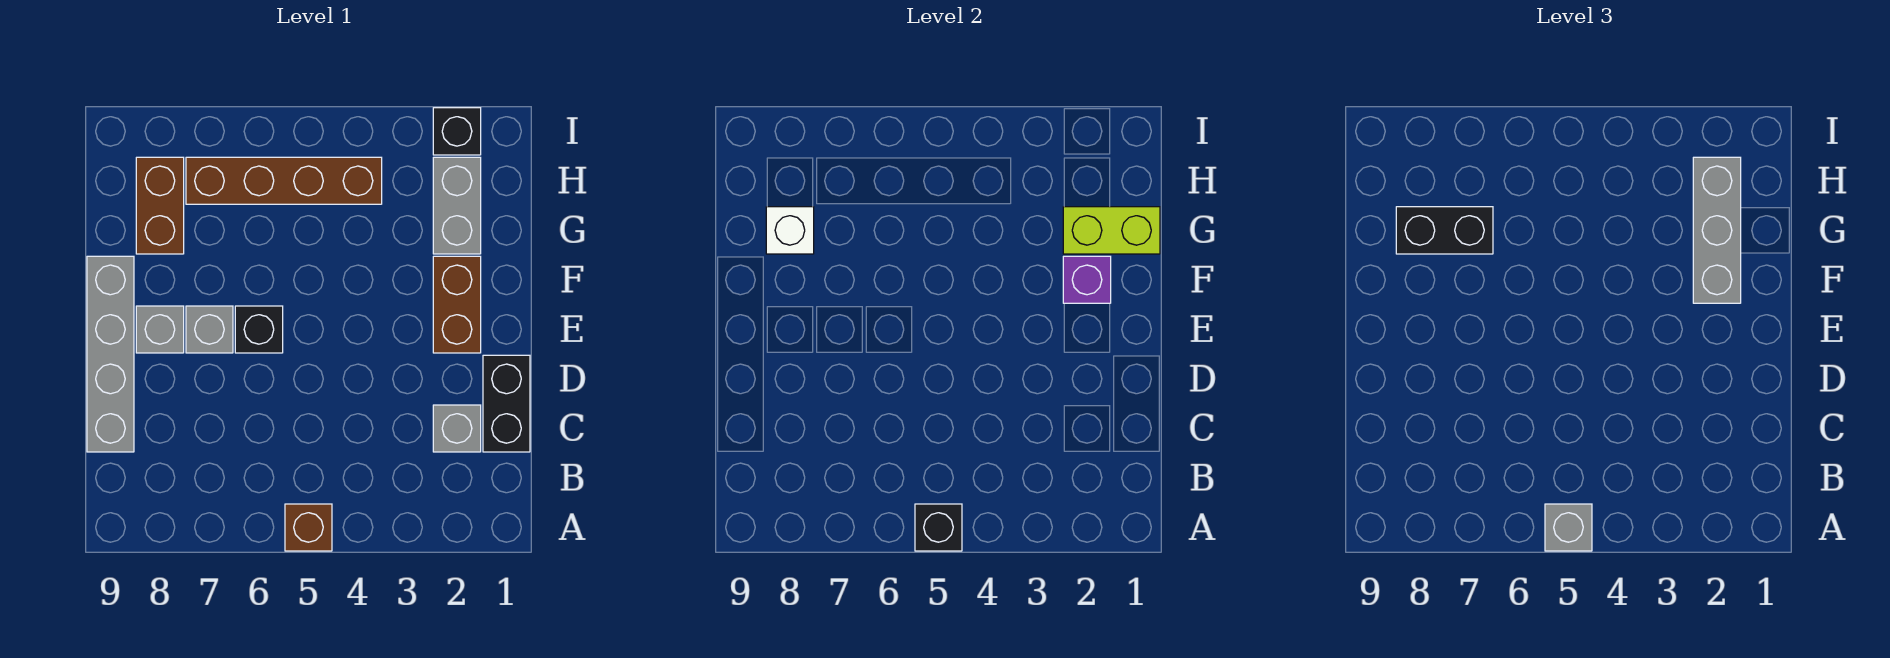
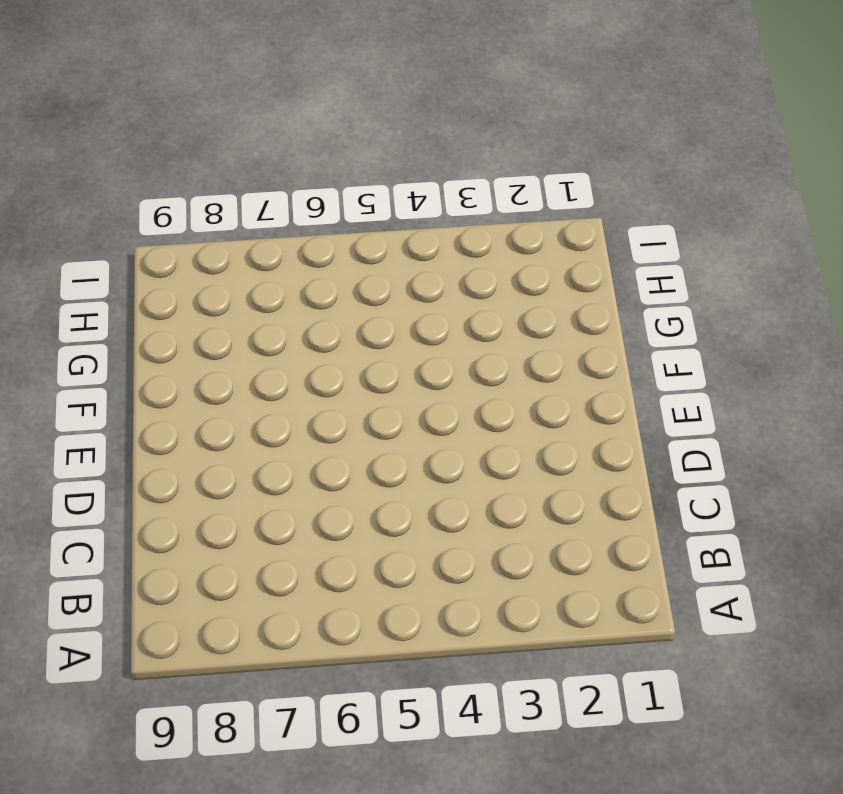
none -> brown 1x1 brick [285,504,332,551]
none -> black 1x2 brick [483,355,530,452]
none -> grey 1x1 brick [433,405,481,452]

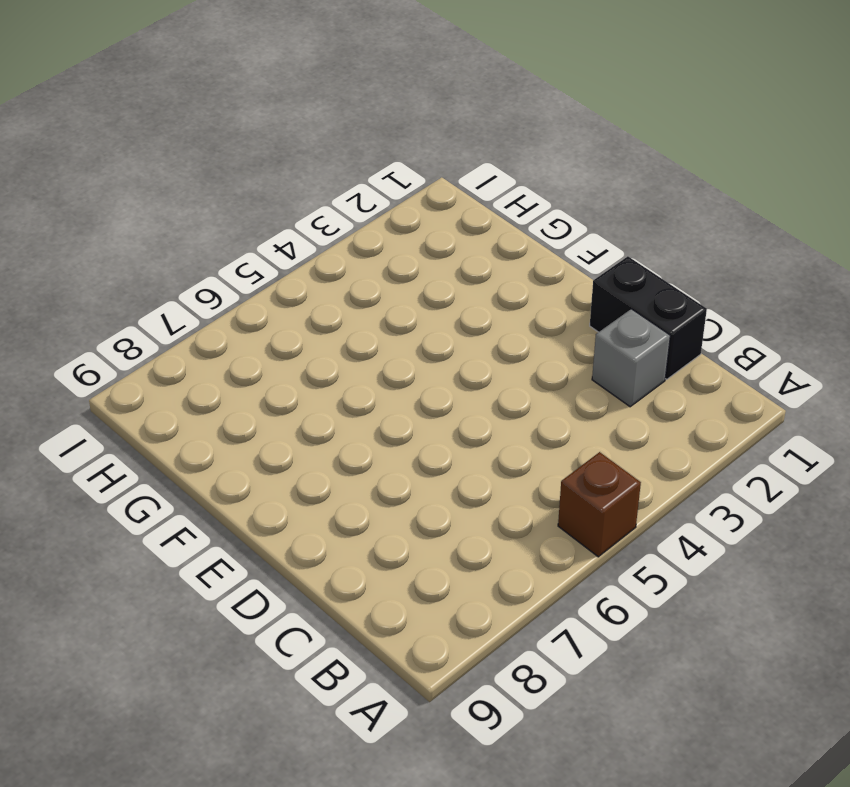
none -> grey 1x4 brick [87,256,134,452]
none -> brown 1x2 brick [433,256,481,353]
none -> black 1x1 brick [235,306,283,353]

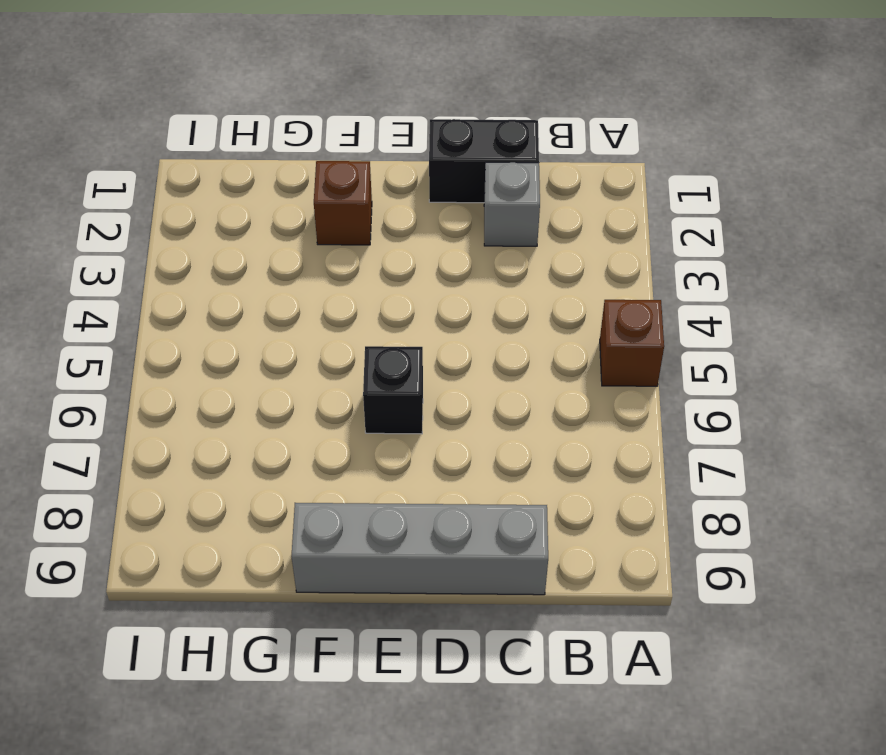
brown 1x1 brick [314,161,372,245] -> brown 1x2 brick [433,256,481,353]
none -> grey 1x1 brick [186,306,233,353]
none -> grey 1x1 brick [136,306,184,353]
none -> grey 1x2 brick [433,157,481,254]

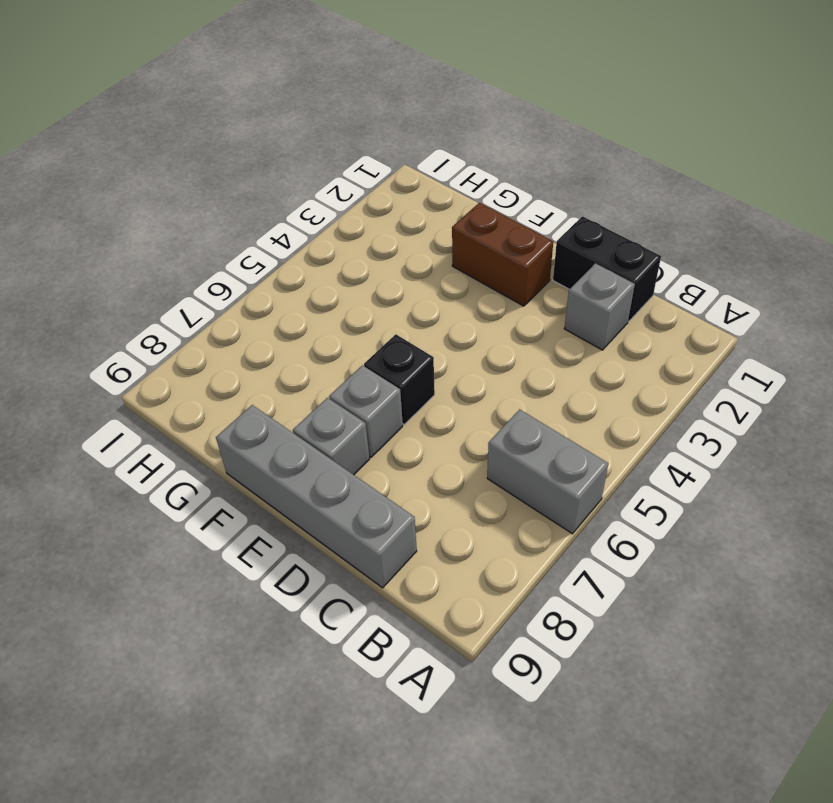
grey 1x2 brick [487,409,608,534] -> grey 1x2 brick moved to [433,157,481,254]
none -> brown 1x1 brick [285,504,332,551]
none -> brown 1x2 brick [136,157,184,254]
none -> brown 1x4 brick [186,157,382,204]

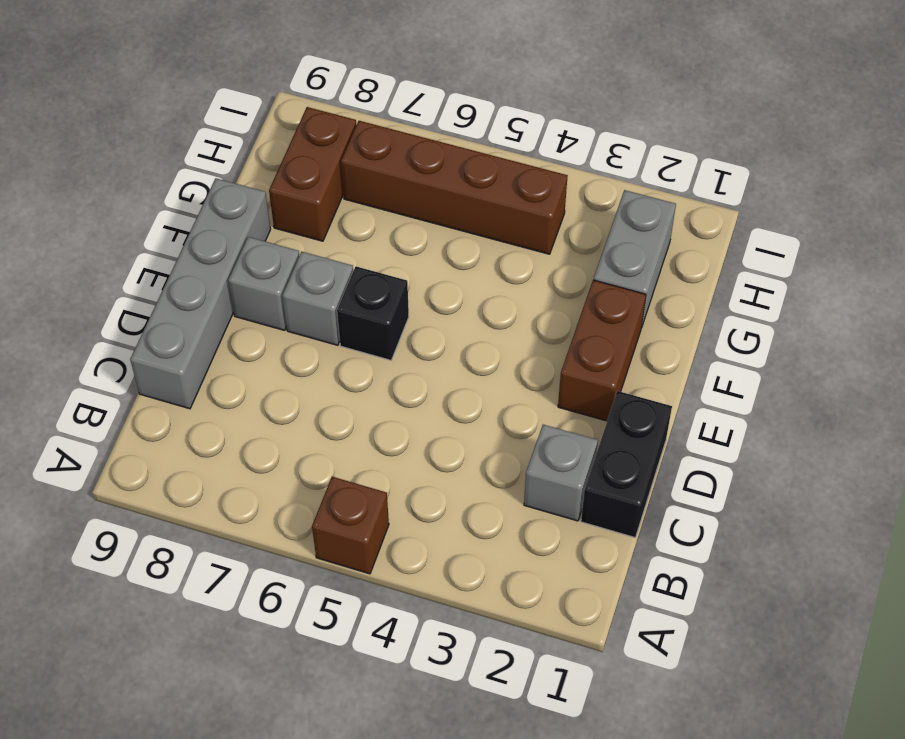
none -> black 1x1 brick [433,108,481,155]
none -> black 1x1 brick [915,504,962,551]
none -> purple 1x1 brick [1063,256,1111,303]

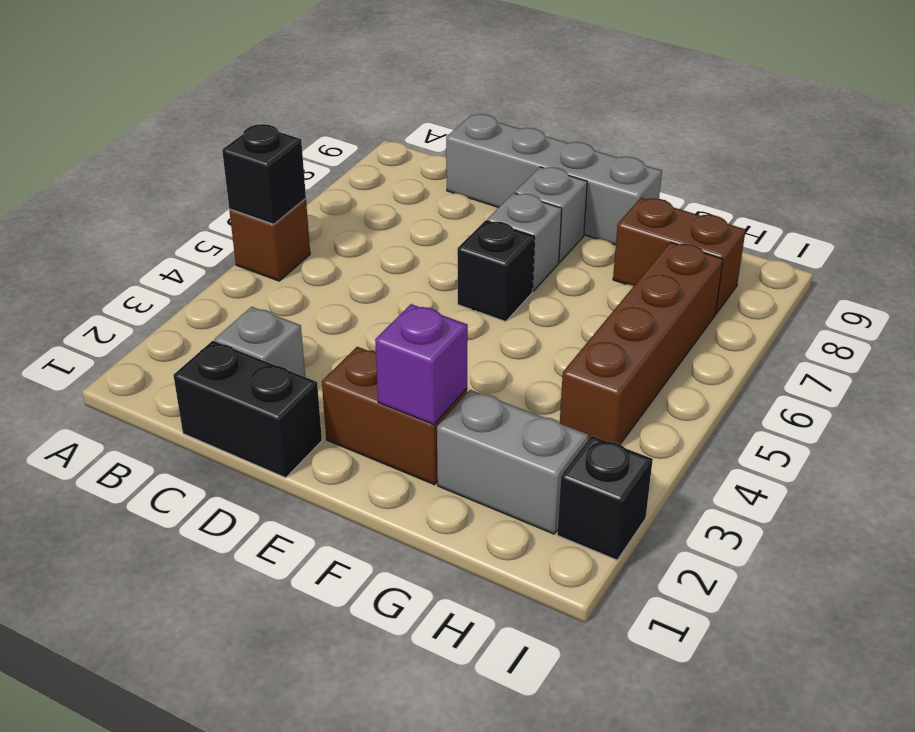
none -> lime 1x2 brick [1063,207,1160,254]
none -> white 1x1 brick [766,207,814,254]
none -> grey 1x1 brick [1545,504,1592,551]

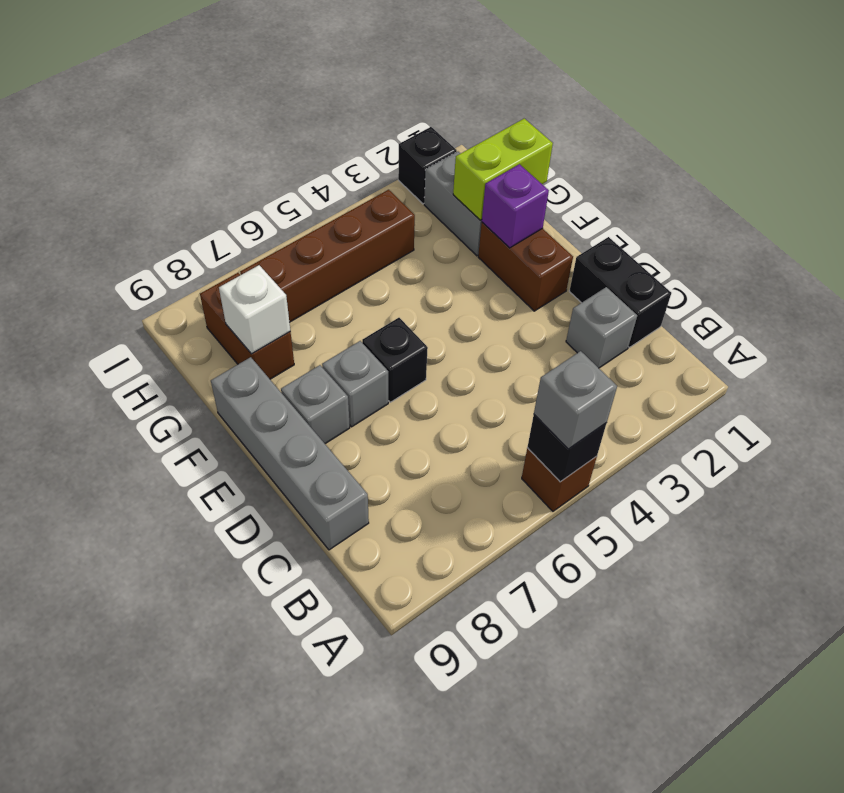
none -> grey 1x3 brick [1693,157,1741,303]
none -> black 1x2 brick [1396,207,1493,254]

